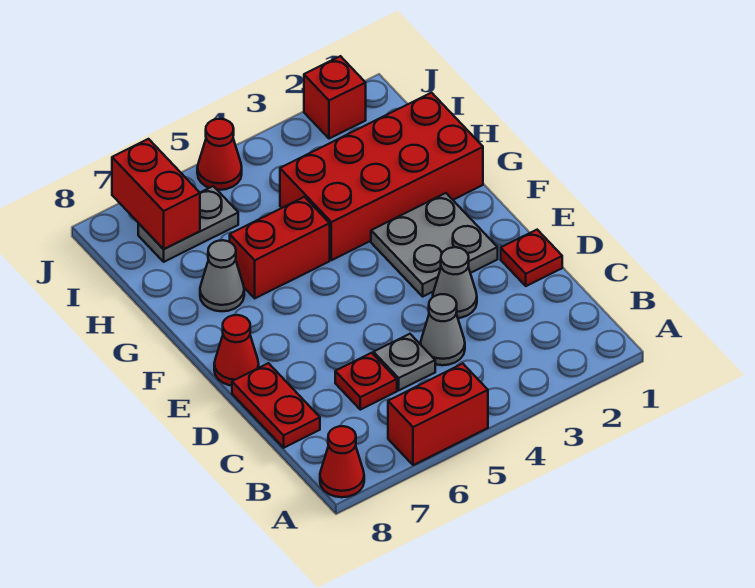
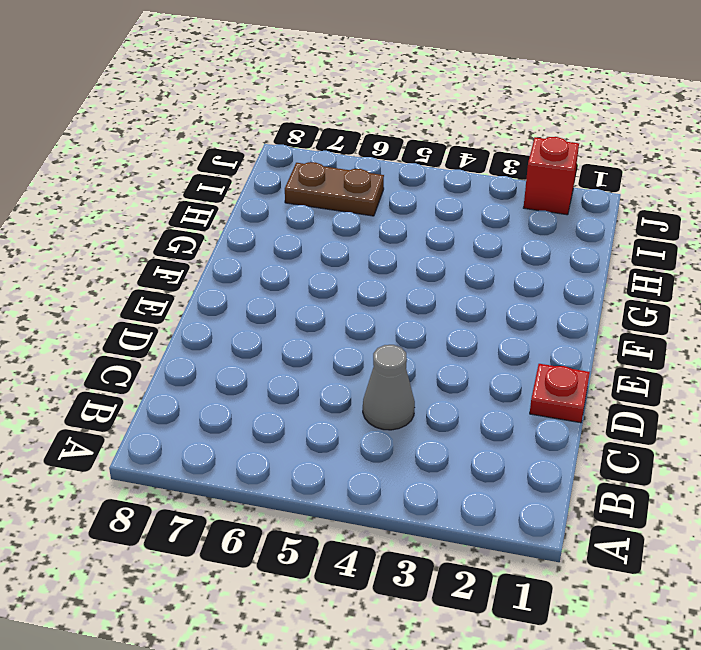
brown 1x2 plate [285,162,384,216] -> grey 1x2 plate [138,186,238,262]
none -> red 1x2 brick [388,364,488,465]
none -> red 1x1 cone [320,426,364,497]
none -> grey 1x1 plate [374,334,435,390]

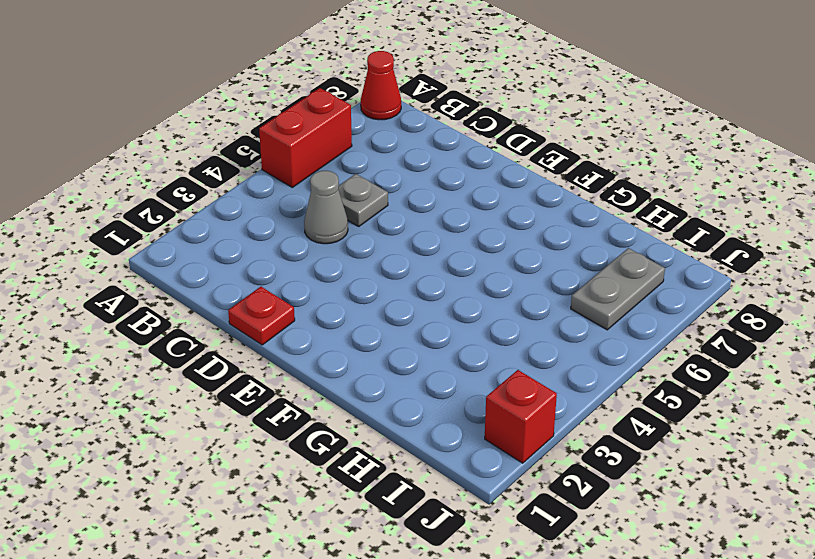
none -> red 1x1 plate [335,353,397,410]
none -> red 1x2 plate [232,363,320,448]
none -> grey 1x1 cone [433,247,477,318]

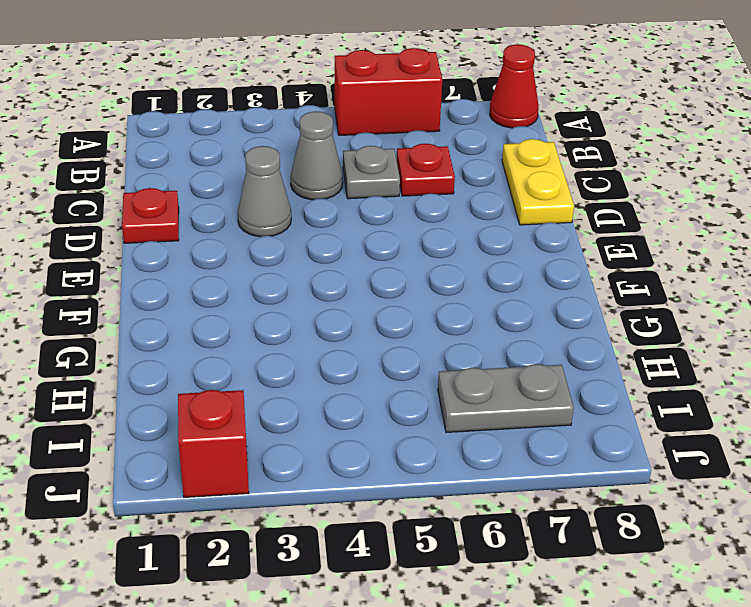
yellow 1x2 plate [502,139,574,225] -> red 1x2 plate [232,363,320,448]
none -> grey 2x2 plate [371,193,498,296]
none -> red 1x1 cone [214,315,259,386]
none -> red 2x4 brick [280,93,483,260]

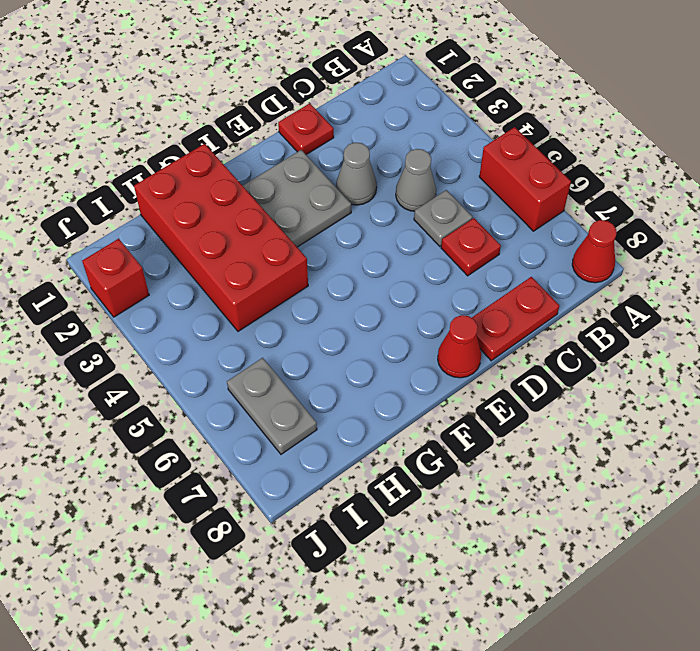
none -> red 1x2 brick [230,197,330,298]
none -> grey 1x1 cone [200,240,244,311]
none -> red 1x1 cone [197,119,242,190]

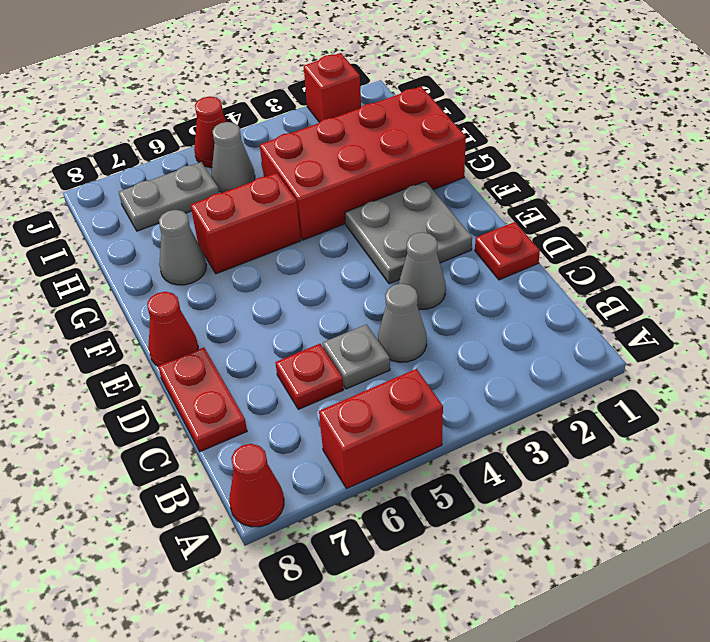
grey 1x1 cone [211,122,255,193] -> none
none -> red 1x2 brick [112,139,200,249]

